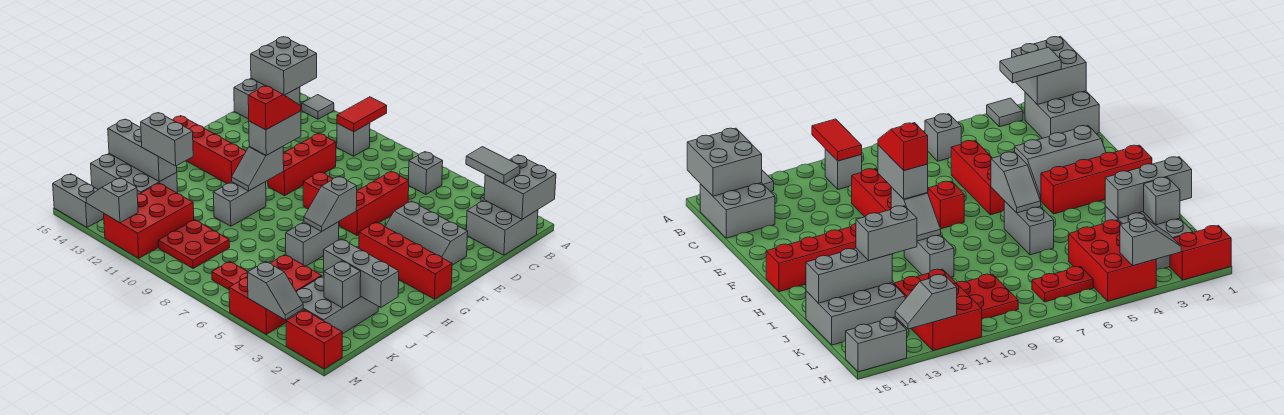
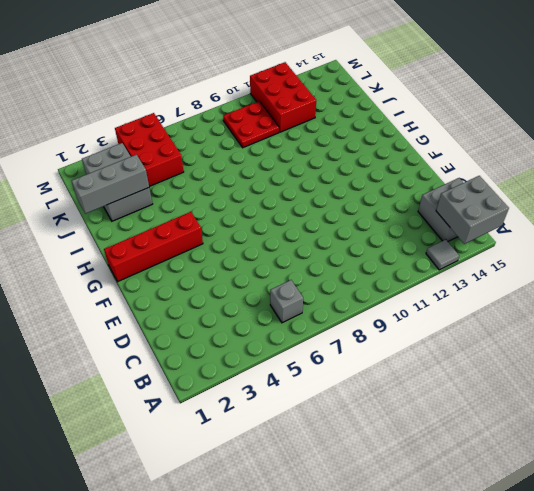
none -> grey 1x1 tile [987,98,1023,127]
none -> grey 2x2 brick [466,200,538,255]
none -> grey 1x1 brick [337,123,370,156]
none -> red 1x3 brick [340,171,409,236]

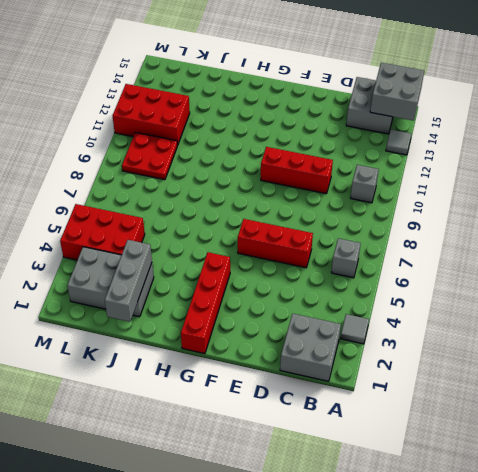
none -> grey 2x3 slope [385,201,468,265]
none -> red 1x1 brick [303,172,333,209]
none -> red 1x4 brick [173,116,246,184]
none -> grey 1x2 brick [286,222,339,266]

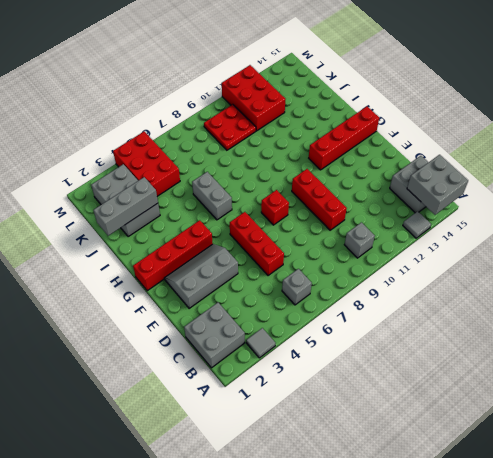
none -> grey 1x2 brick [213,182,266,226]
none -> grey 2x3 brick [91,153,178,194]
none -> red 1x2 plate [212,261,248,290]
none -> red 1x2 brick [286,310,342,369]

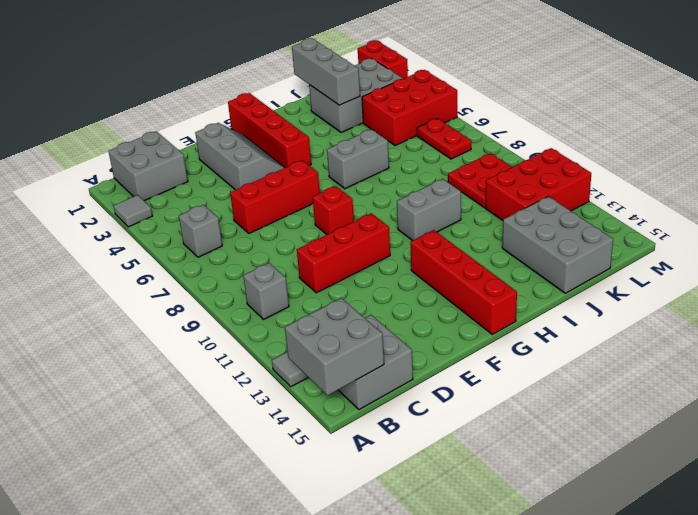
none -> grey 1x2 brick [53,174,104,227]
none -> grey 2x2 brick [484,155,556,219]
none -> red 1x2 tile [337,97,387,132]
none -> grey 1x2 slope [304,176,357,231]

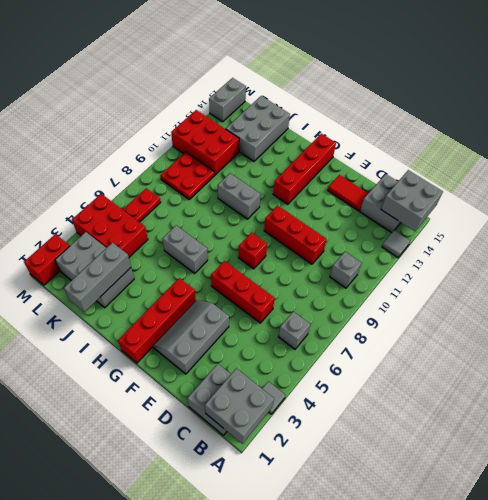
red 1x2 tile [328,175,368,211] -> red 1x2 tile moved to [337,97,387,132]
none -> grey 1x2 slope [304,176,357,231]
none -> grey 1x2 slope [232,146,284,191]
none -> grey 1x3 brick [108,119,177,182]
none -> grey 1x1 brick [324,261,361,308]

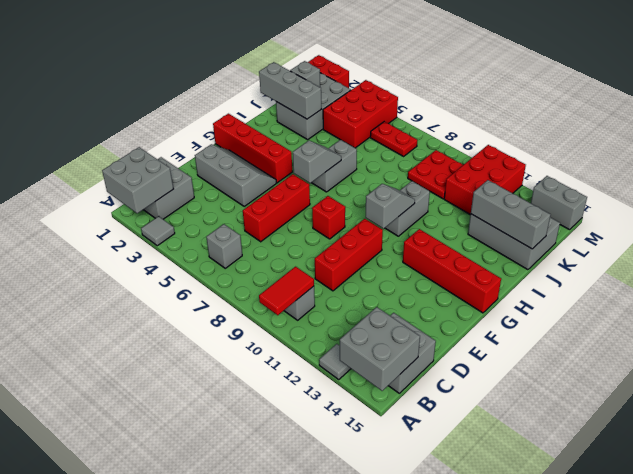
none -> grey 1x2 slope [248,262,303,320]
none -> grey 1x2 slope [86,178,138,223]
none -> grey 1x2 tile [466,147,520,184]
none -> grey 1x2 brick [249,111,301,155]

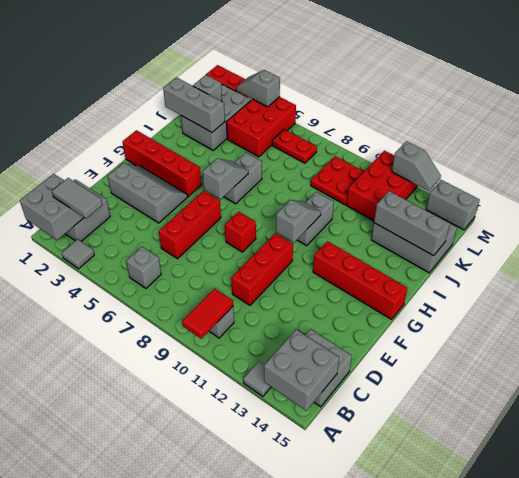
none -> grey 1x2 brick [249,111,301,155]
none -> grey 1x2 brick [141,113,193,166]
none -> red 1x2 slope [248,86,301,130]

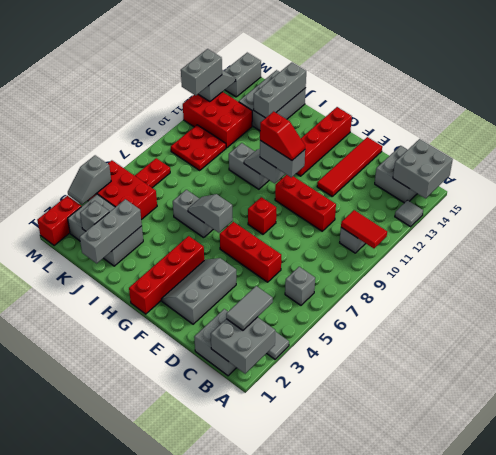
red 1x4 tile [317,137,382,196] -> none
grey 1x2 brick [181,49,222,95] -> grey 1x2 brick moved to [141,113,193,166]

